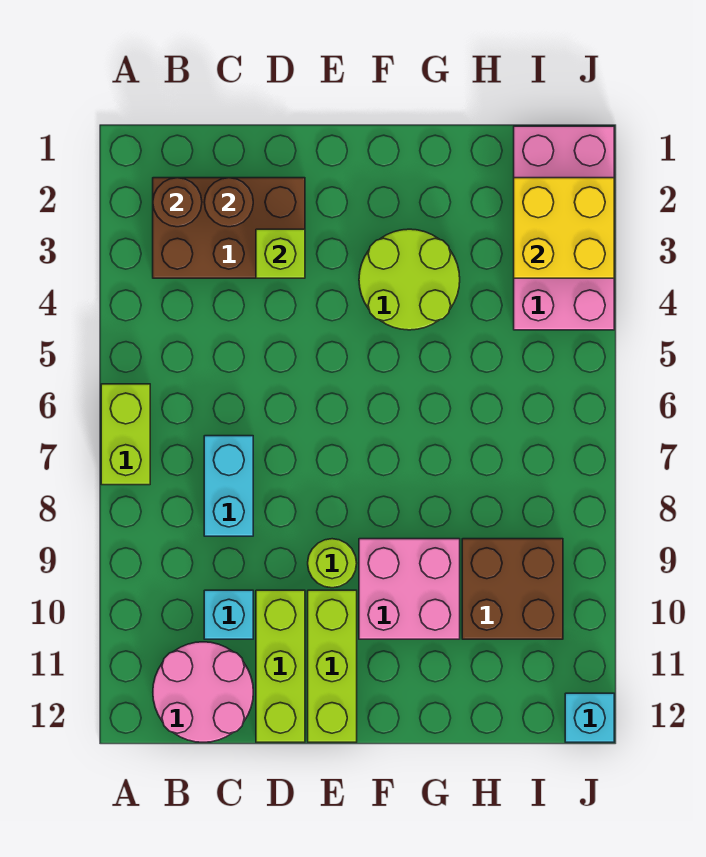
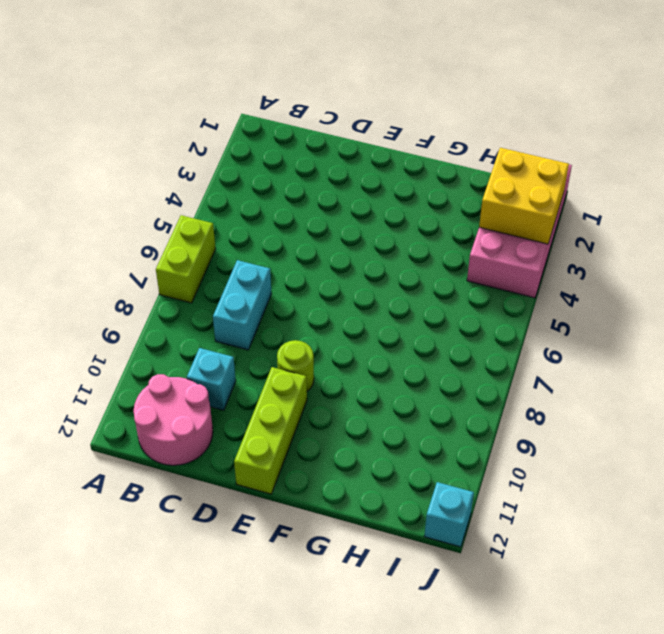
none -> brown 2x3 brick [153,178,305,278]
none -> lime 1x3 brick [256,590,305,742]
none -> lime 2x2 round brick [359,229,460,330]

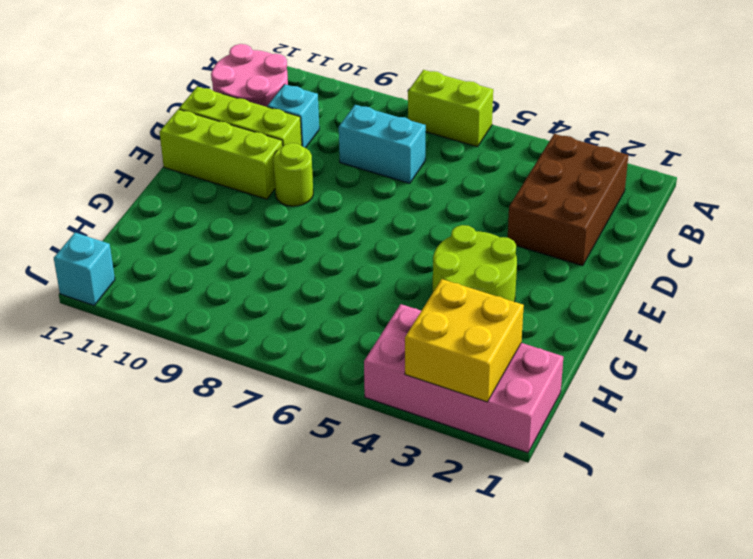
none -> pink 2x2 brick [359,539,460,639]
none -> brown 2x2 brick [462,539,563,639]
none -> brown 1x1 round brick [153,178,202,227]

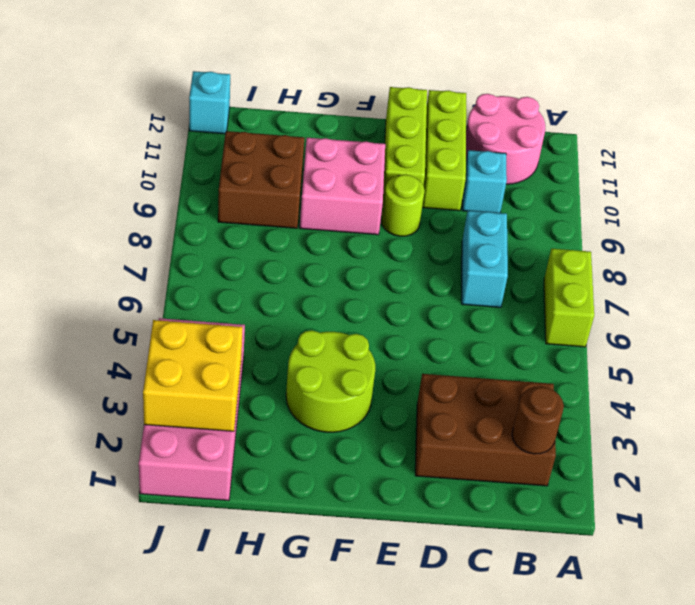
none -> brown 1x1 round brick [204,178,253,227]
none -> lime 1x1 brick [256,229,305,278]

